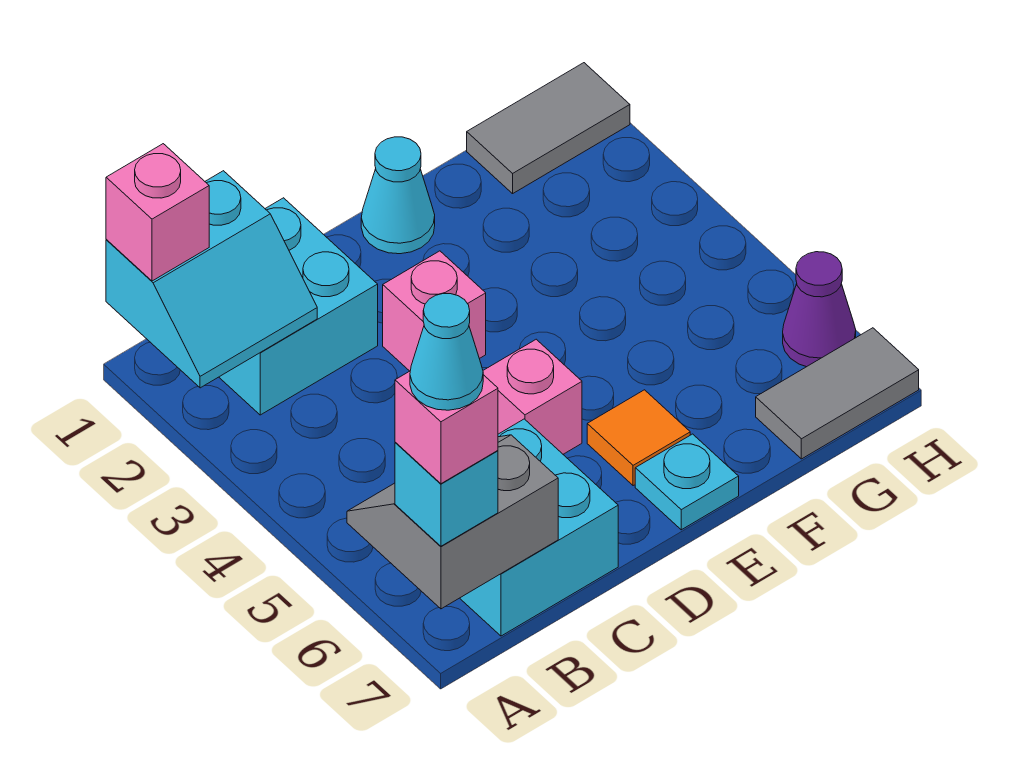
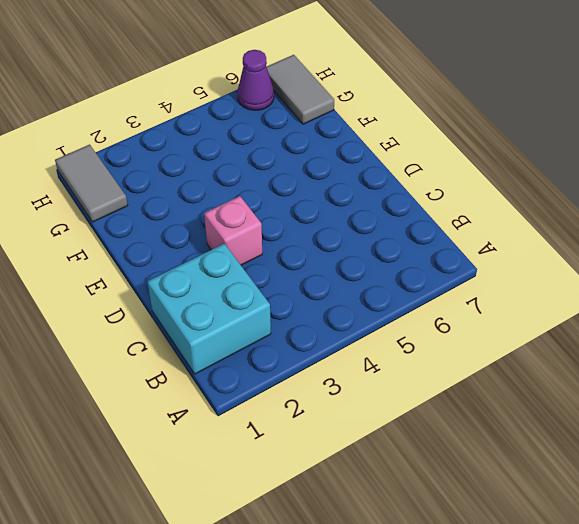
none -> cyan 2x2 brick [460,419,618,636]
none -> pink 1x1 brick [483,339,582,454]
none -> cyan 1x1 cone [361,137,435,254]

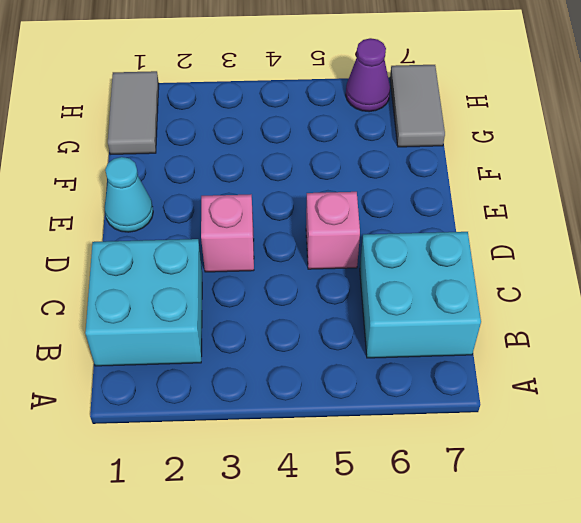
none -> orange 1x1 tile [587,390,690,486]
none -> cyan 1x1 plate [635,434,739,530]
none -> cyan 2x2 slope [106,171,317,388]

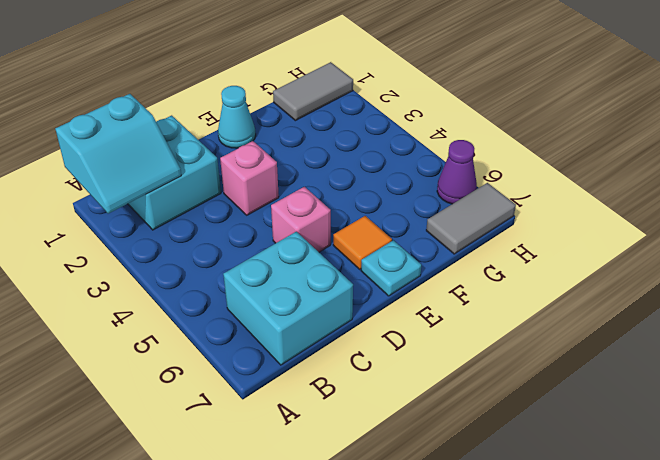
none -> grey 2x2 slope [347,435,558,609]
none -> pink 1x1 brick [106,144,209,281]
none -> cyan 1x1 brick [395,442,498,546]

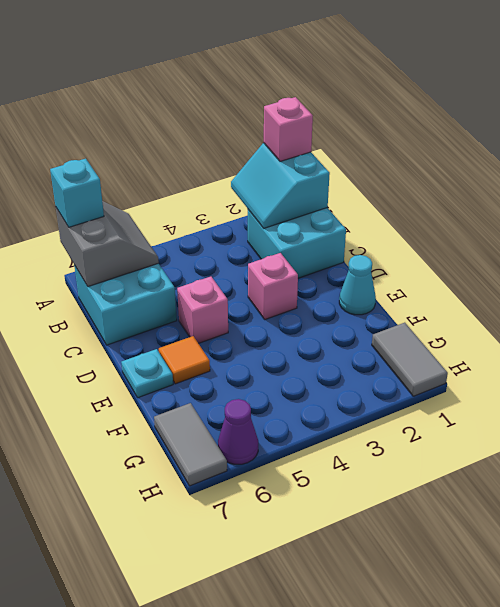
none -> pink 1x1 brick [395,371,498,484]
none -> cyan 1x1 cone [410,294,483,410]

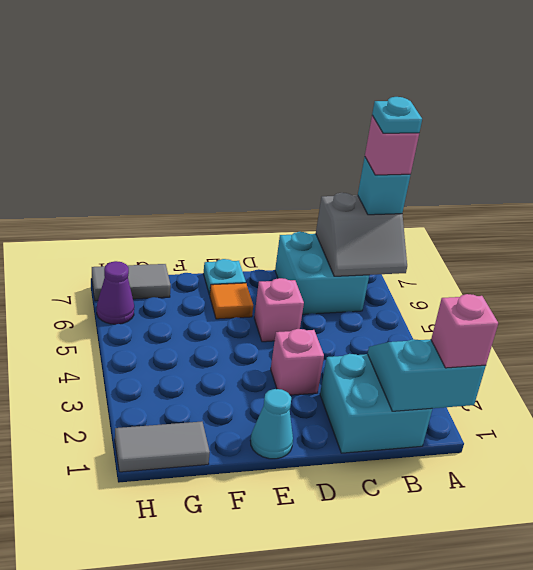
cyan 1x1 plate [372,97,422,133] -> cyan 1x1 cone [410,294,483,410]

